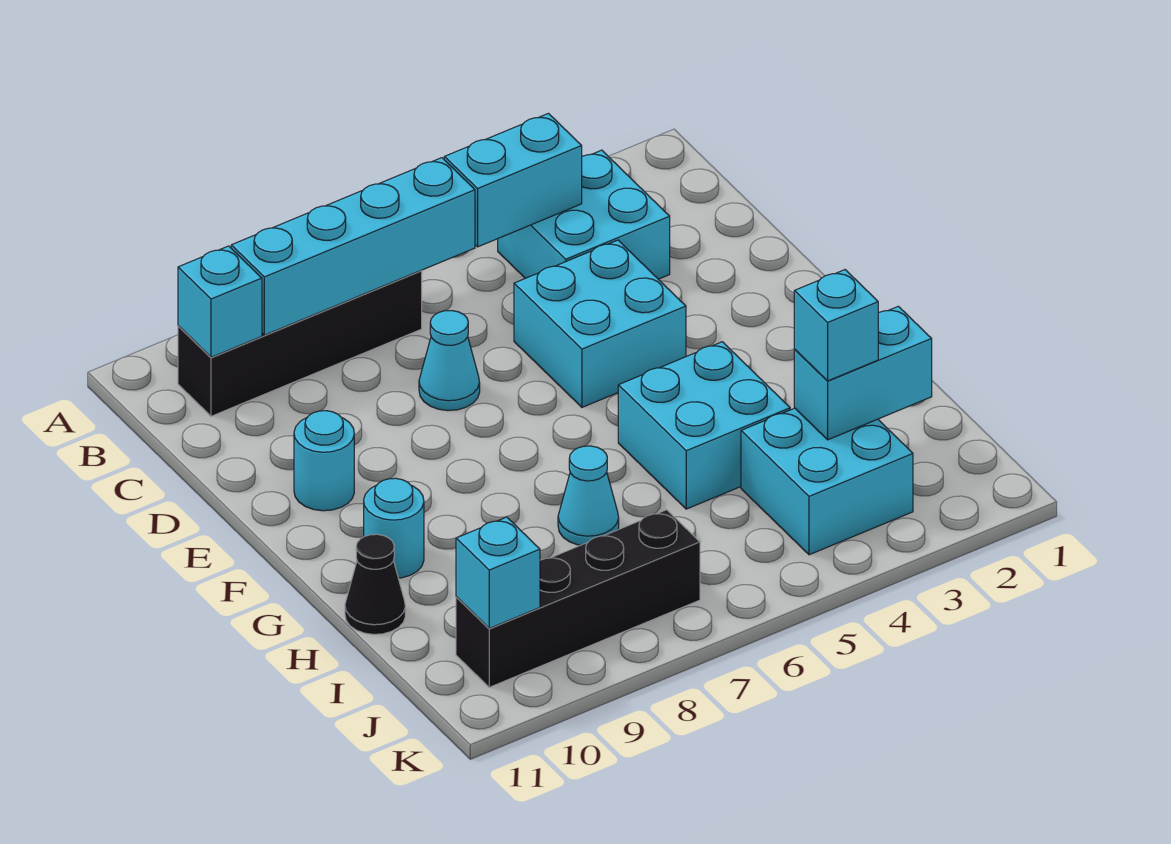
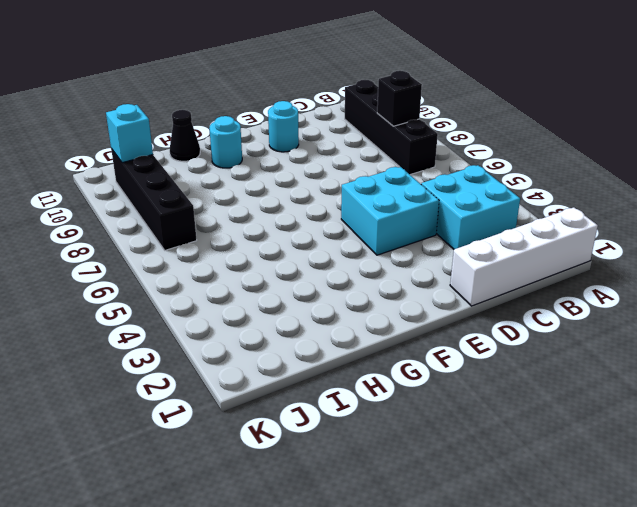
white 1x4 brick [450,207,598,306] -> none
black 1x1 brick [377,71,422,126] -> cyan 1x4 brick [231,158,475,335]
none -> cyan 1x1 cone [419,311,480,411]
none -> cyan 2x2 brick [618,342,790,509]
none -> cyan 1x1 cone [558,446,619,545]

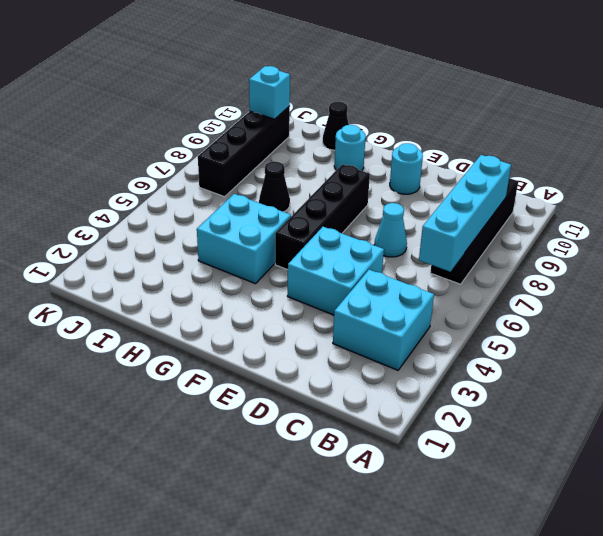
black 1x4 brick [275,164,370,270] -> none
black 1x1 cone [259,161,290,212] -> cyan 1x1 cone [558,446,619,545]
none -> cyan 2x2 brick [741,408,913,555]
none -> cyan 1x2 brick [444,113,582,247]
none -> cyan 1x1 brick [178,246,262,357]

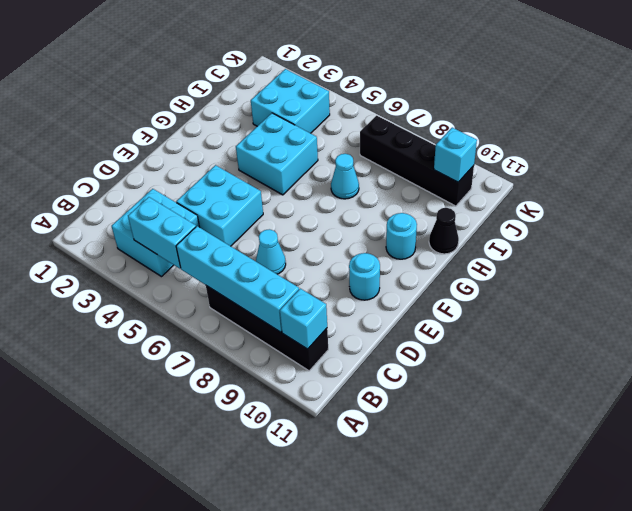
none -> cyan 1x2 brick [794,306,932,440]
none -> cyan 1x1 brick [794,270,878,381]

